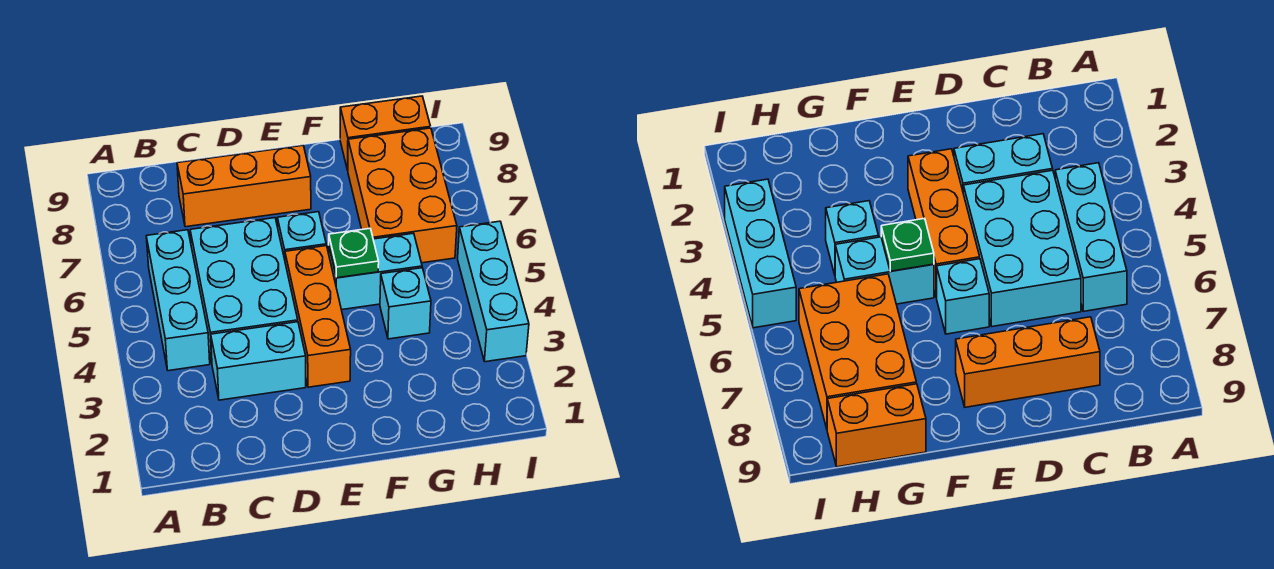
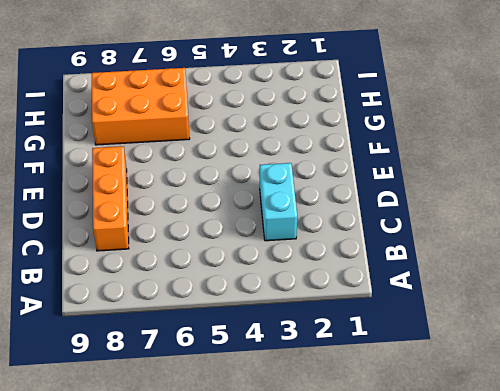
none -> cyan 1x3 brick [146,230,210,371]
none -> cyan 2x3 brick [190,218,298,362]
none -> orange 1x3 brick [285,246,351,387]

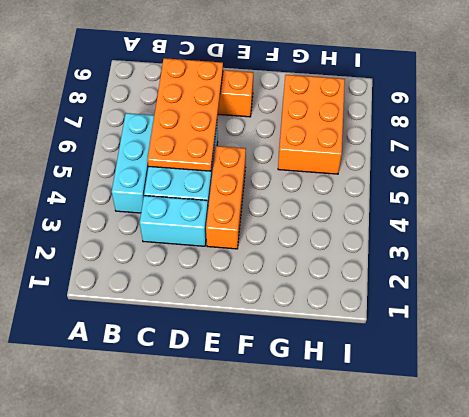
orange 2x4 plate [147,58,223,171] -> none
none -> cyan 1x1 brick [278,212,326,259]
none -> cyan 1x2 brick [329,233,422,310]
none -> cyan 1x1 brick [380,268,431,339]

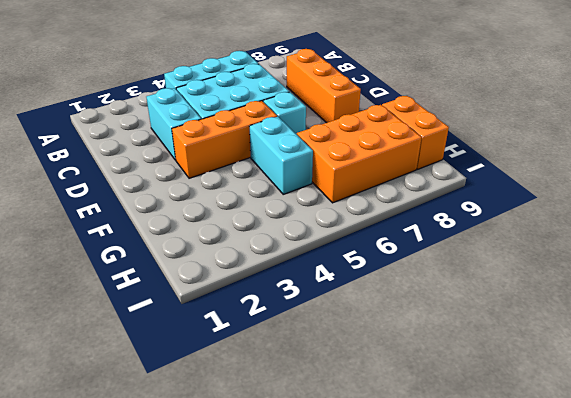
none -> cyan 1x1 brick [380,268,431,339]
none -> cyan 1x3 brick [458,221,529,362]
none -> green 1x1 plate [329,228,379,278]

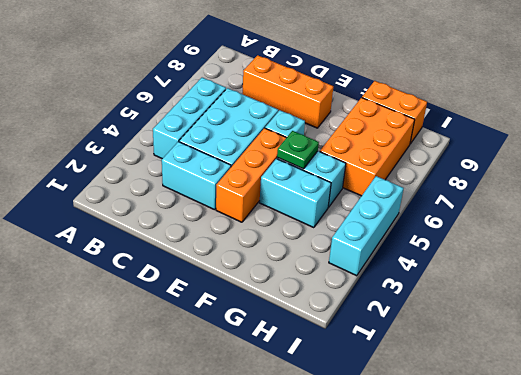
cyan 1x2 brick [260,159,331,228] -> cyan 1x1 brick [380,268,431,339]

